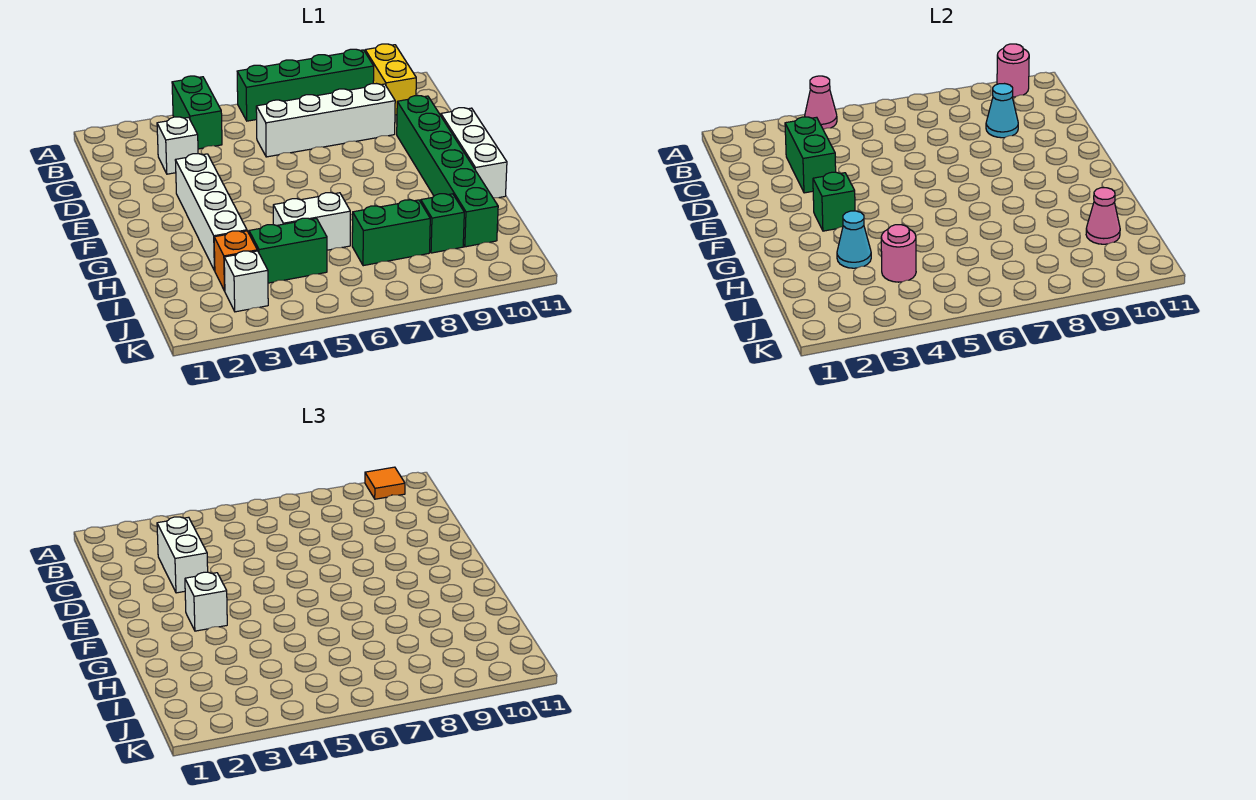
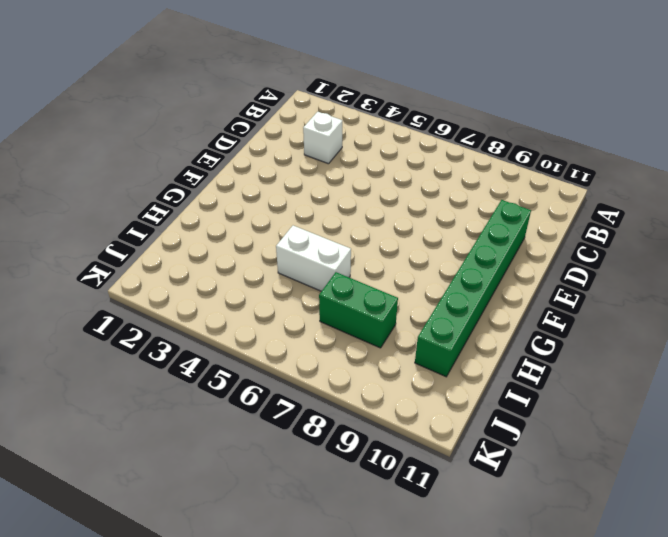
none -> green 1x2 brick [172,76,222,149]
none -> green 1x4 brick [237,49,374,121]
none -> yellow 1x2 brick [365,44,416,115]

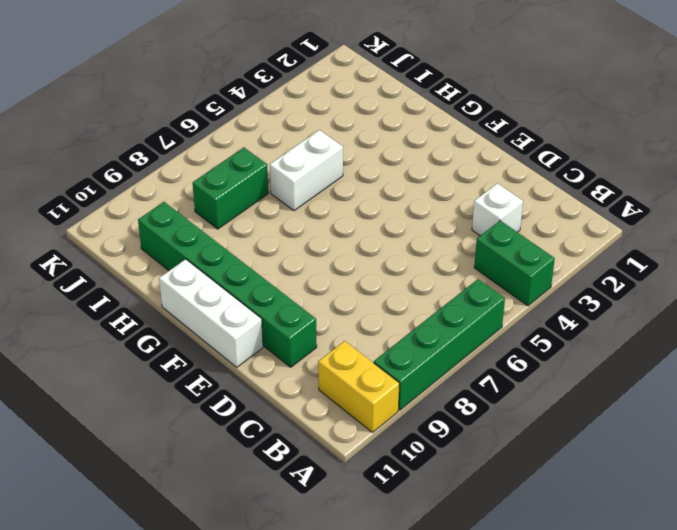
none -> white 1x4 brick [256,84,395,157]
none -> white 1x4 brick [175,154,247,271]
none -> orange 1x1 brick [214,231,257,291]

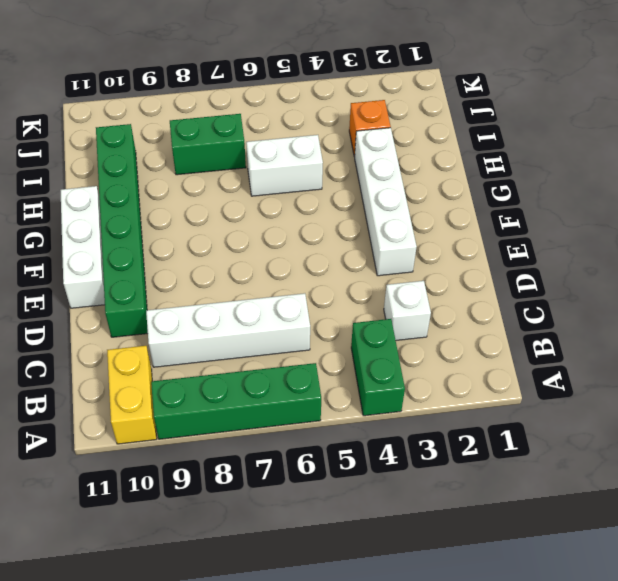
none -> green 1x2 brick [249,218,327,283]
none -> green 1x1 brick [421,194,464,253]
none -> white 1x1 brick [224,251,268,312]

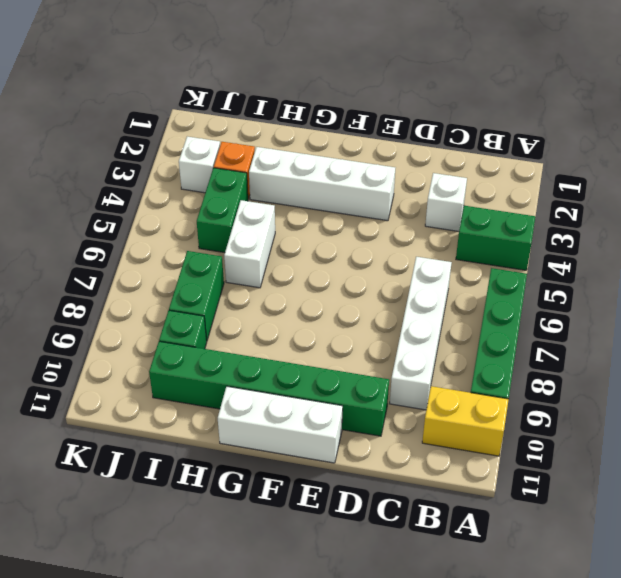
none -> pink 1x1 cone [805,76,837,129]
none -> pink 1x1 round brick [997,44,1029,97]
none -> green 1x2 brick [785,117,836,193]

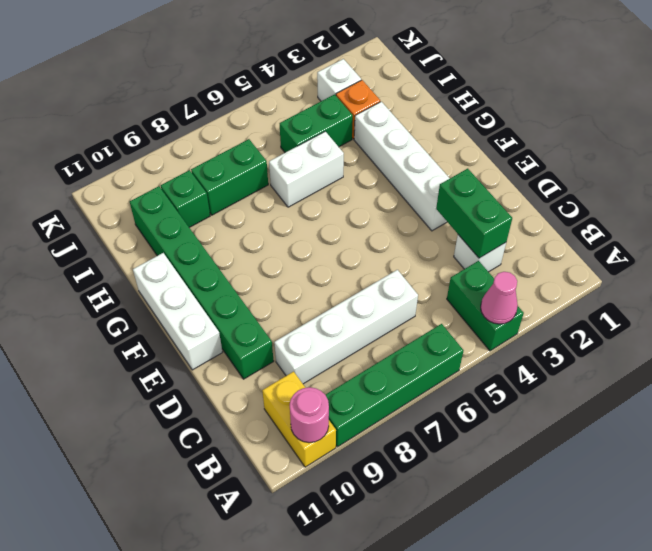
none -> cyan 1x1 cone [986,84,1018,138]
none -> green 1x1 brick [813,172,855,231]
none -> cyan 1x1 cone [837,211,871,268]

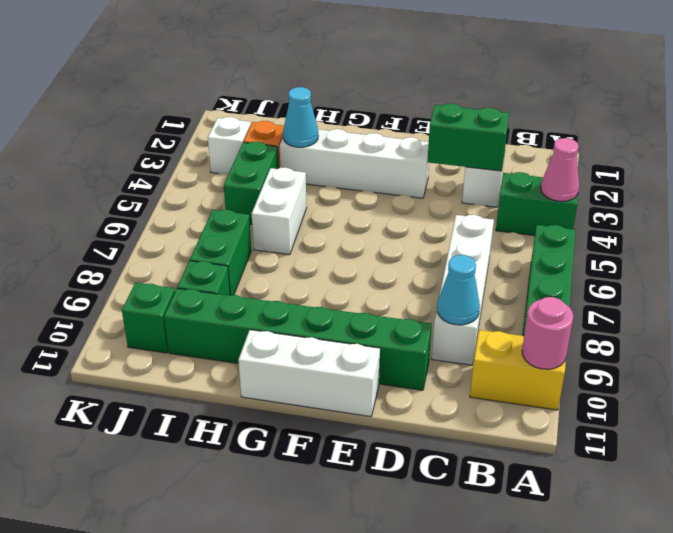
green 1x1 brick [122,283,175,353] -> green 1x1 brick moved to [813,172,855,231]
none -> pink 1x1 round brick [881,225,916,282]
none -> pink 1x1 cone [1086,188,1120,244]
none -> orange 1x1 tile [365,467,405,499]

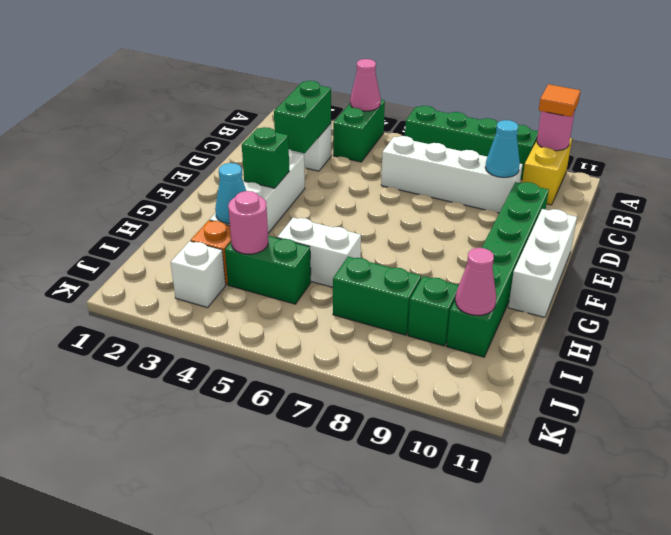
none -> white 1x2 brick [157,517,208,593]
none -> white 1x1 brick [185,572,227,631]

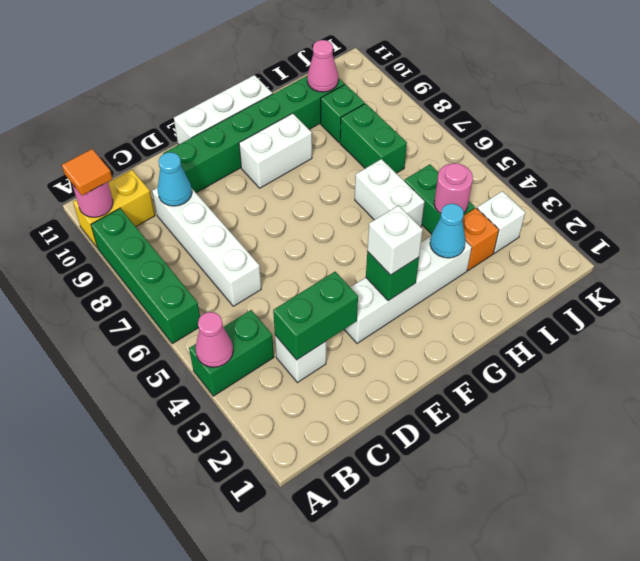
white 1x2 brick [239,113,312,188] -> white 1x2 brick moved to [157,517,208,593]

